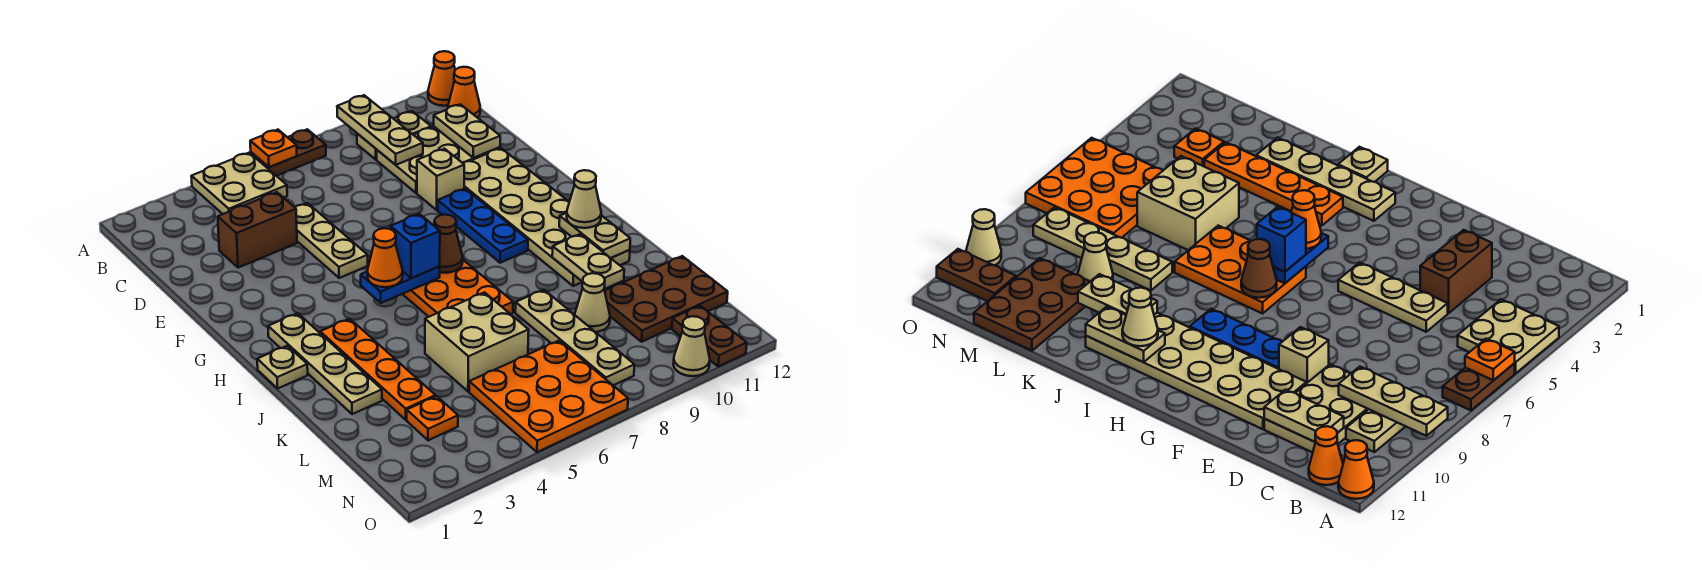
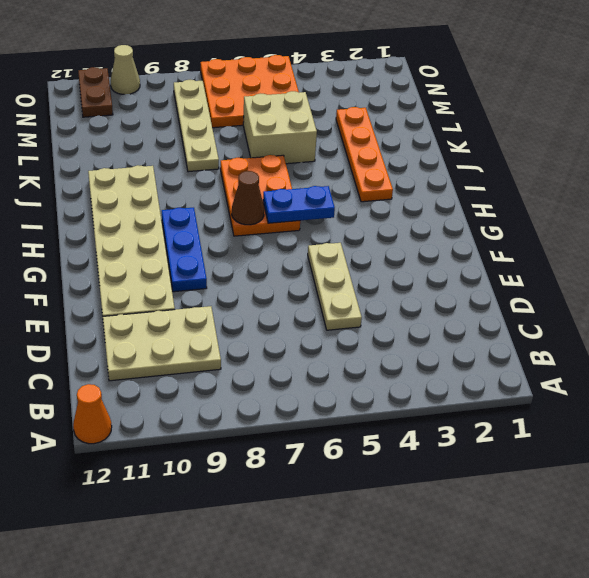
none -> tan 2x2 plate [191,153,287,214]
none -> brown 1x2 plate [251,129,326,176]
none -> tan 1x2 plate [357,111,431,160]
none -> orange 1x1 cone [448,67,480,118]

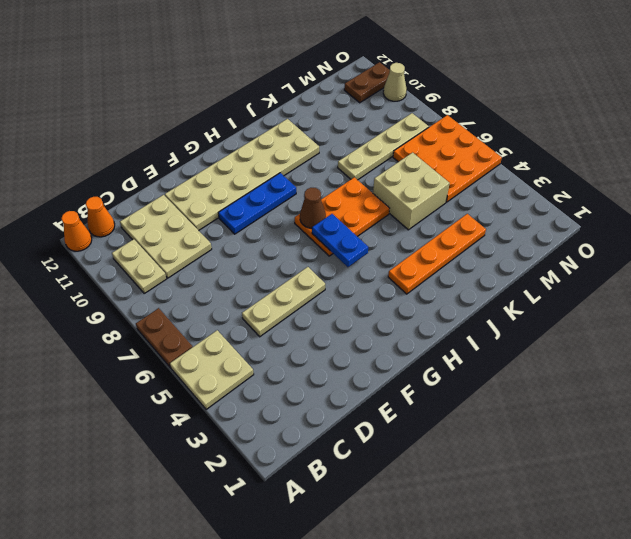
none -> brown 1x2 brick [218,192,297,268]
none -> tan 1x1 brick [417,149,464,210]
none -> tan 1x4 plate [268,313,382,414]
none -> tan 1x1 plate [257,346,308,388]

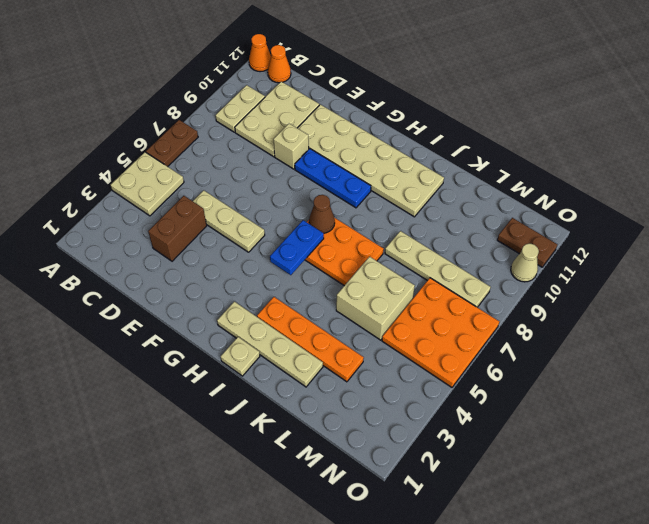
none -> tan 1x1 cone [575,273,610,332]
none -> brown 2x3 plate [605,256,728,342]
none -> orange 1x1 plate [407,396,458,440]
none -> orange 1x1 plate [250,130,297,167]

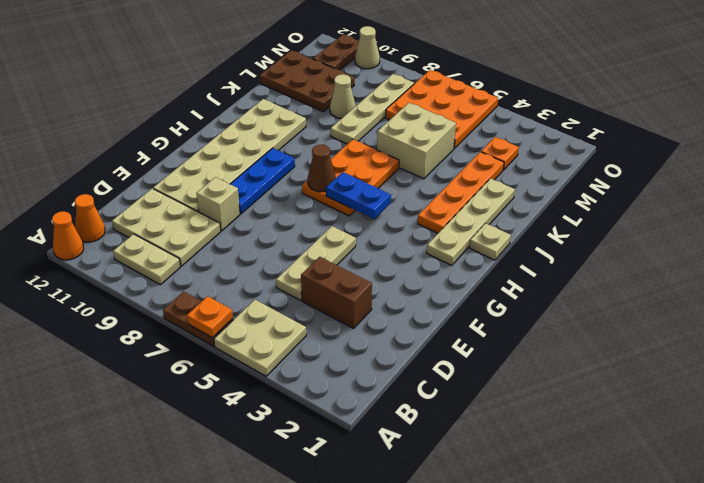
none -> tan 1x3 plate [337,95,423,165]
none -> tan 1x2 plate [434,104,500,158]
none -> tan 1x2 plate [559,213,630,258]
none -> tan 1x2 plate [552,234,624,289]

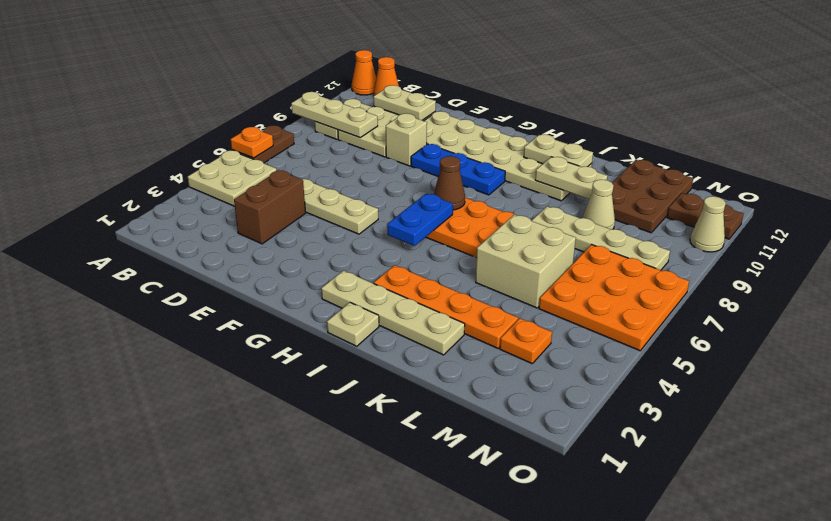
none -> orange 1x1 cone [367,228,403,287]
none -> blue 1x1 brick [391,214,440,278]
none -> tan 1x1 cone [567,170,601,228]

